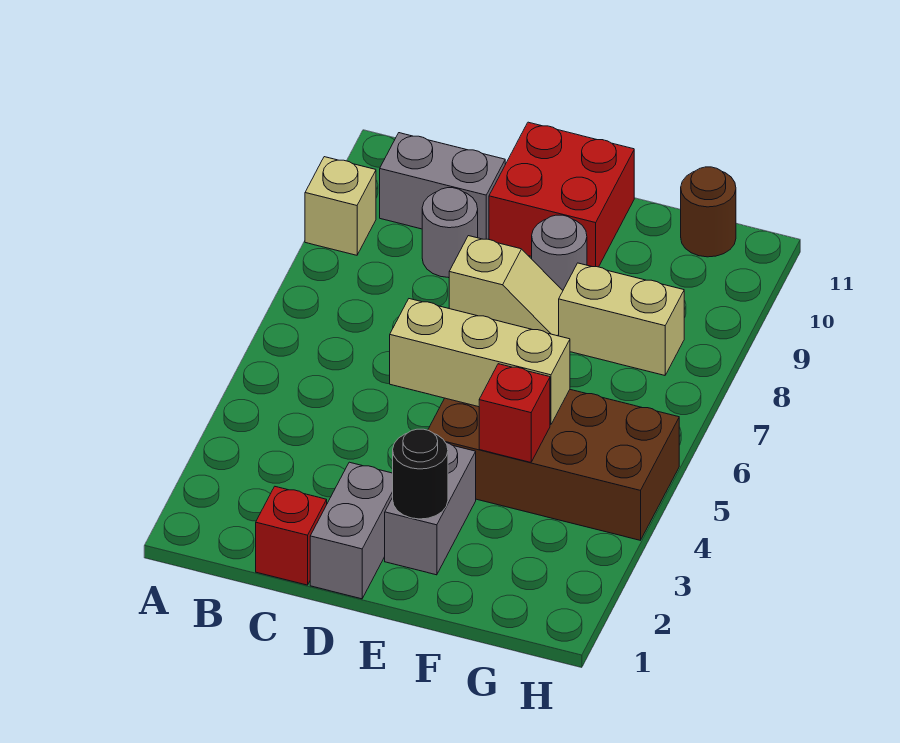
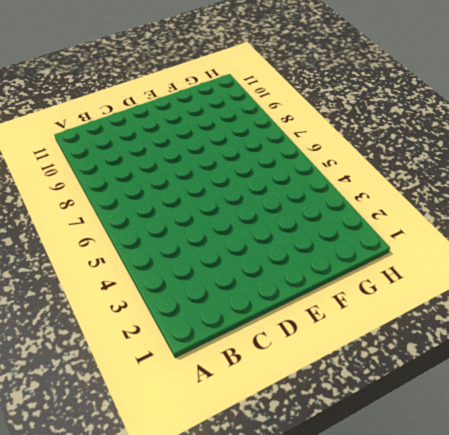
none -> tan 1x1 brick [305,157,376,255]
none -> grey 1x2 brick [380,133,505,239]
none -> red 1x1 brick [256,487,327,585]

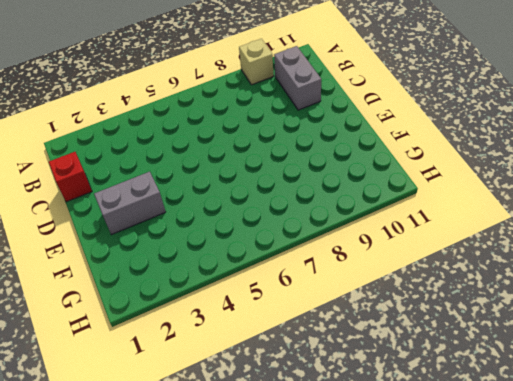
none -> grey 1x1 round brick [422,188,478,278]
none -> grey 1x2 brick [310,462,393,599]
none -> tan 1x2 slope [449,236,563,336]

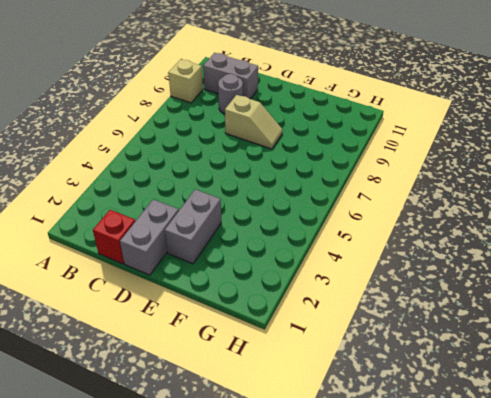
none -> red 2x2 brick [489,122,634,267]
none -> brown 2x4 brick [428,390,679,540]
none -> grey 1x1 round brick [532,215,587,290]

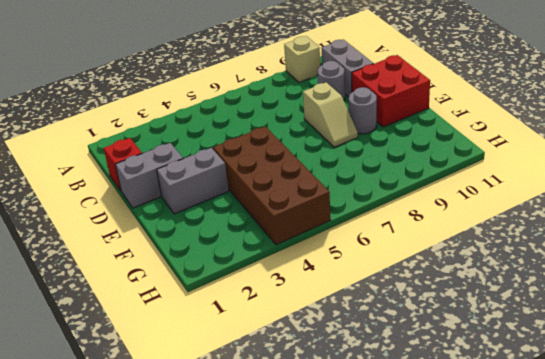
none -> tan 1x2 brick [559,263,684,375]
none -> brown 1x1 round brick [681,167,736,257]
none -> tan 1x3 brick [390,299,570,425]

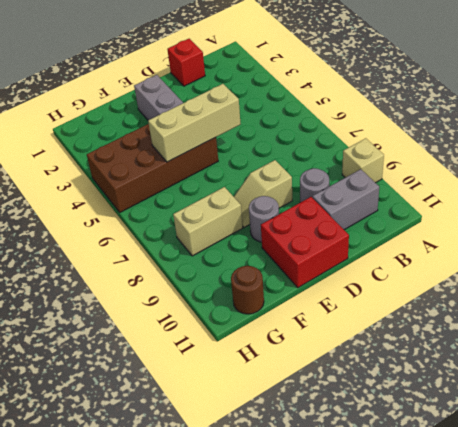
none -> grey 1x2 brick [310,462,393,599]
none -> black 1x1 round brick [393,429,448,519]
none -> red 1x1 brick [479,364,550,462]

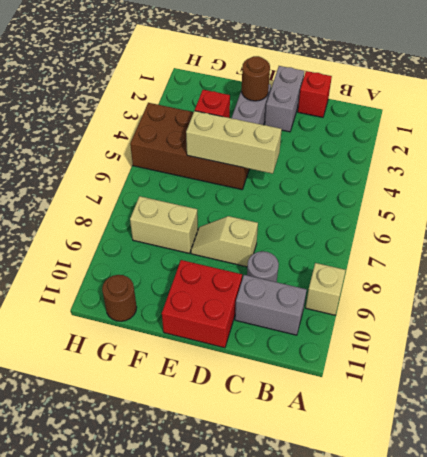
brown 1x1 round brick [242,56,270,101] -> black 1x1 round brick [393,429,448,519]
none -> grey 1x1 round brick [532,215,587,290]

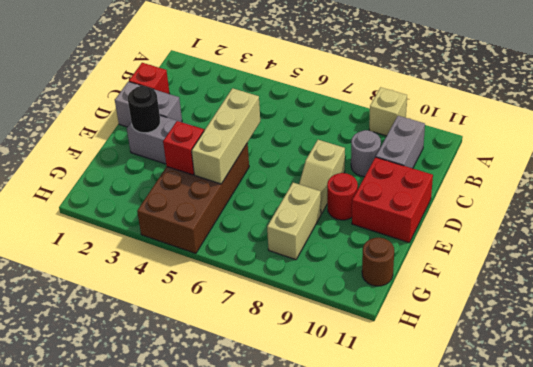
red 1x1 round brick [327,173,358,220] -> grey 1x1 round brick [532,215,587,290]

